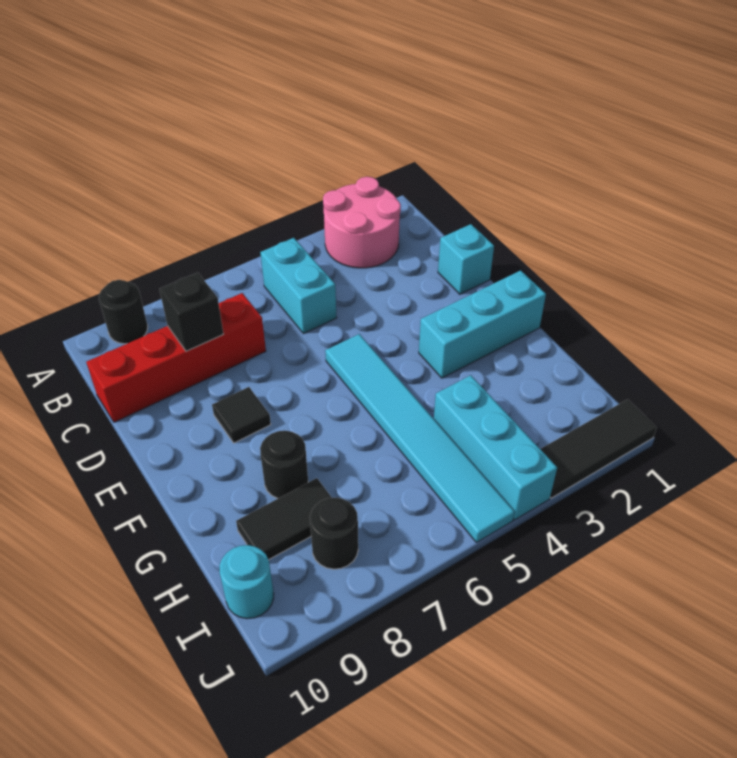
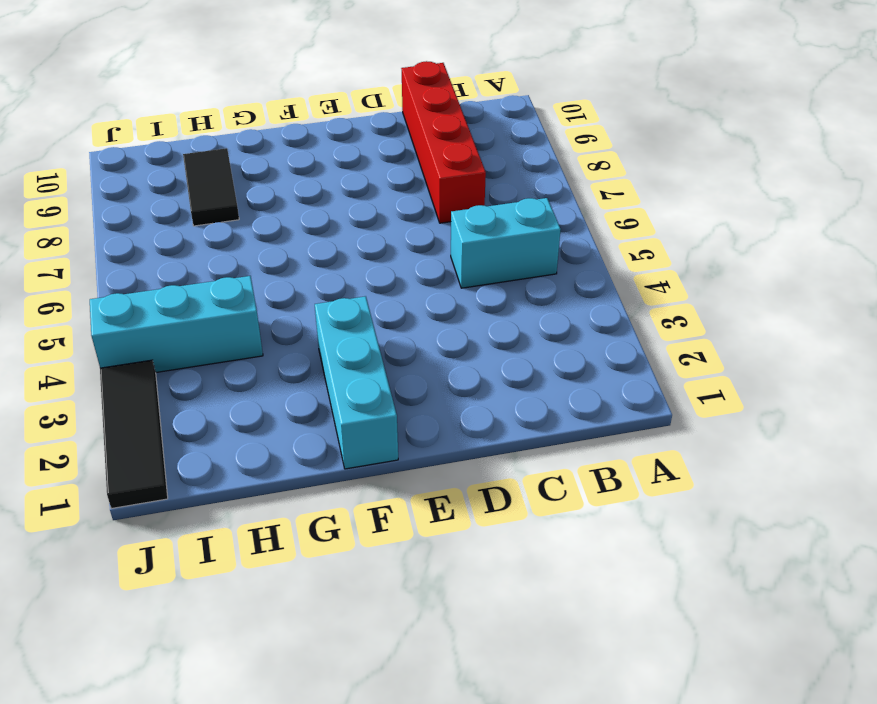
none -> pink 2x2 round brick [323,177,401,268]
none -> black 1x1 round brick [99,280,148,344]
none -> cyan 1x1 brick [438,224,494,294]

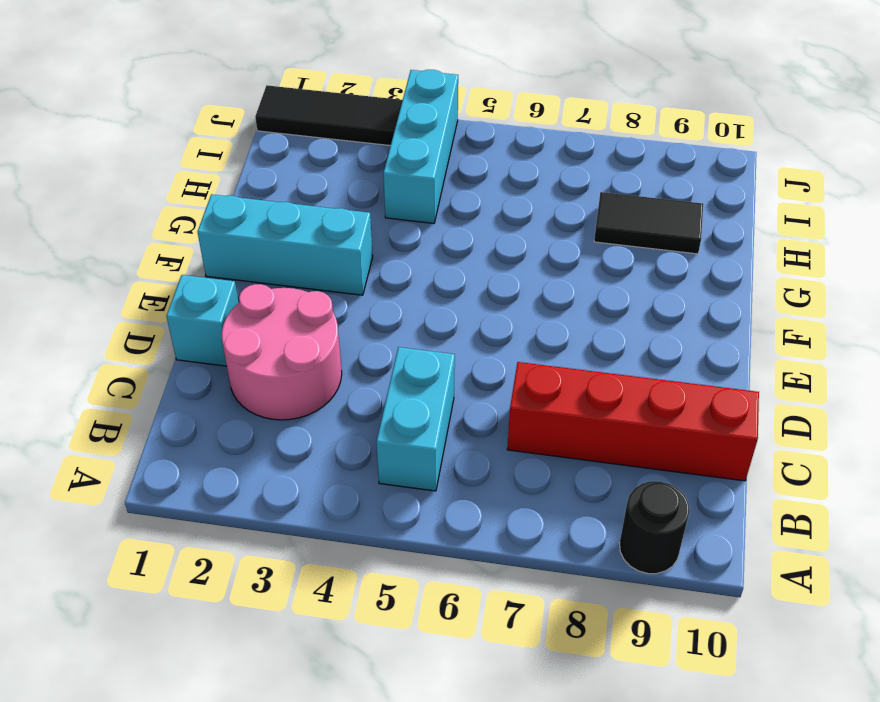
pink 2x2 round brick [222,284,342,420] -> pink 2x2 round brick moved to [323,177,401,268]
none -> cyan 1x6 tile [325,334,515,542]
none -> black 1x1 tile [212,387,271,443]
none -> black 1x1 round brick [260,431,308,498]

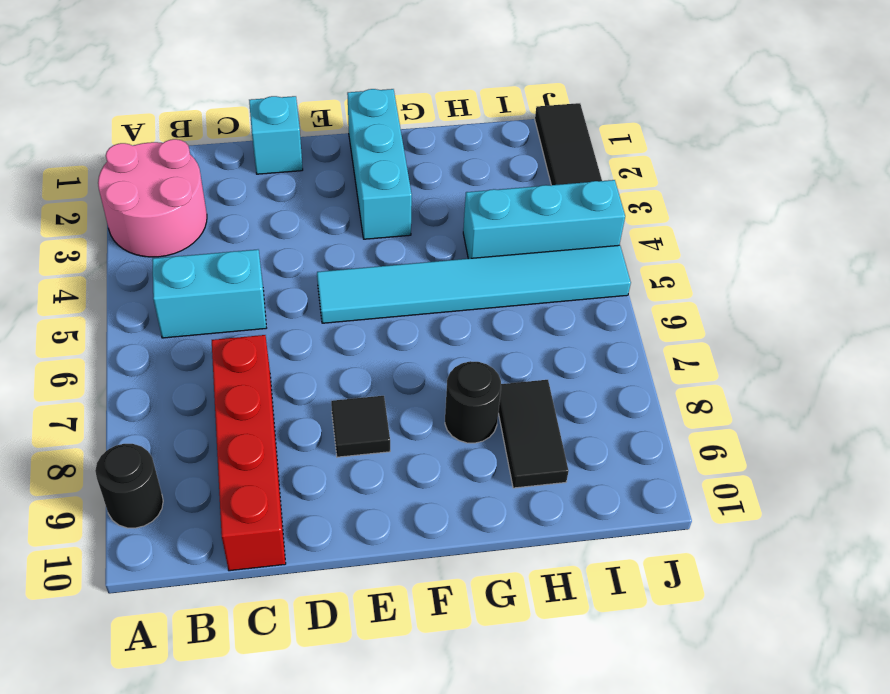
none -> black 1x1 round brick [310,498,358,569]
none -> cyan 1x1 round brick [219,545,274,619]
none -> black 1x1 brick [159,272,223,351]

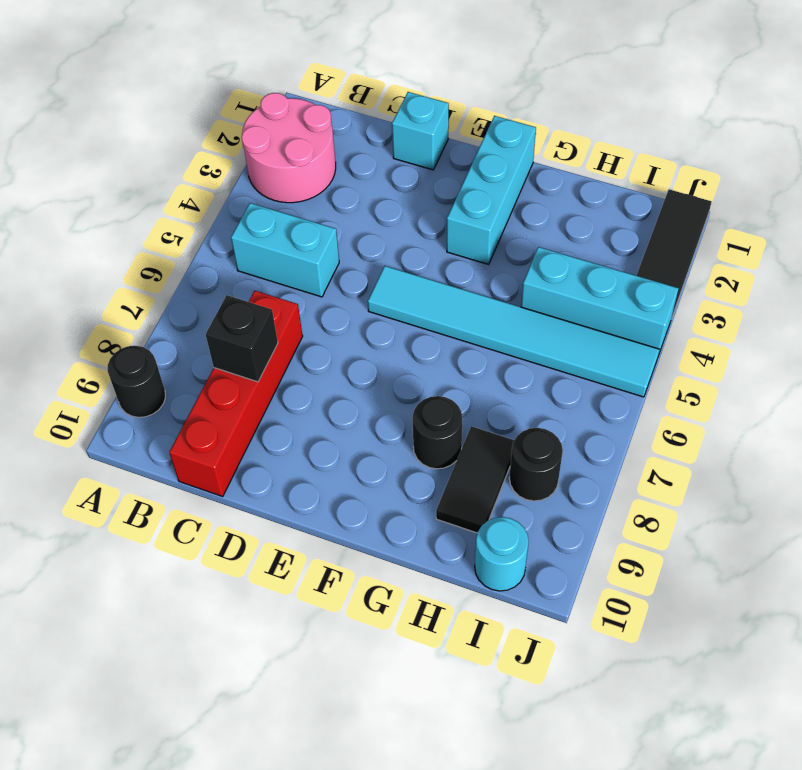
none -> black 1x1 tile [212,387,271,443]

